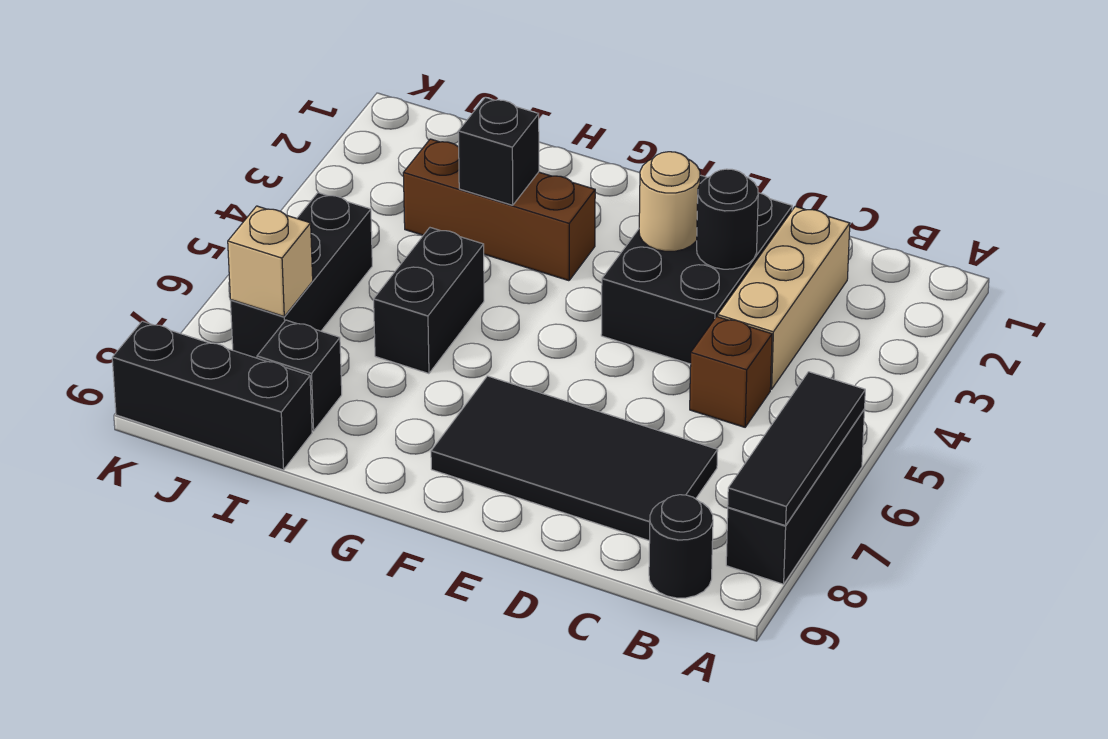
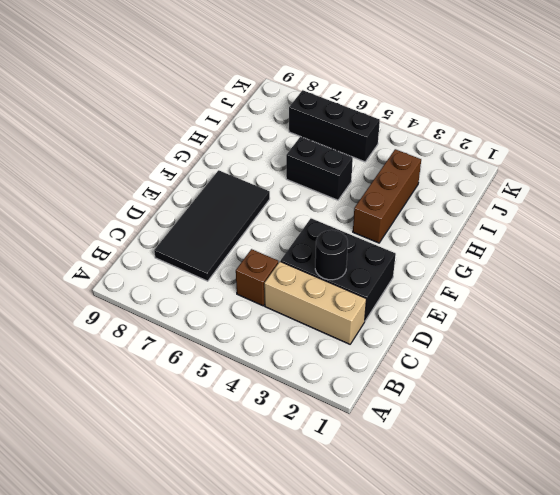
none -> black 1x3 brick [726,409,865,584]
none -> black 1x1 round brick [649,495,713,598]
none -> black 1x1 brick [257,320,342,431]

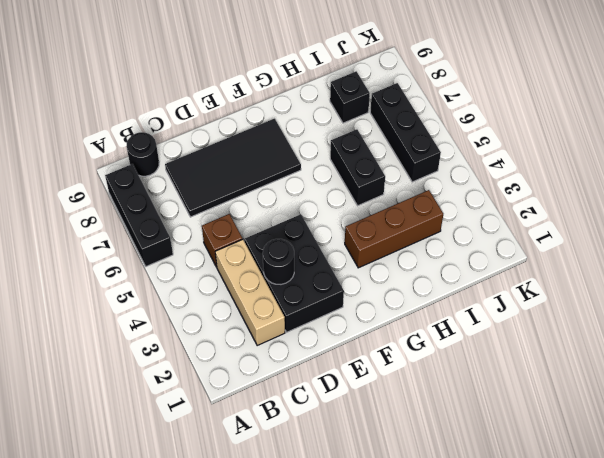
none -> black 1x3 brick [112,321,312,470]
none -> black 1x3 tile [728,372,865,526]
none -> tan 1x1 round brick [639,152,700,251]

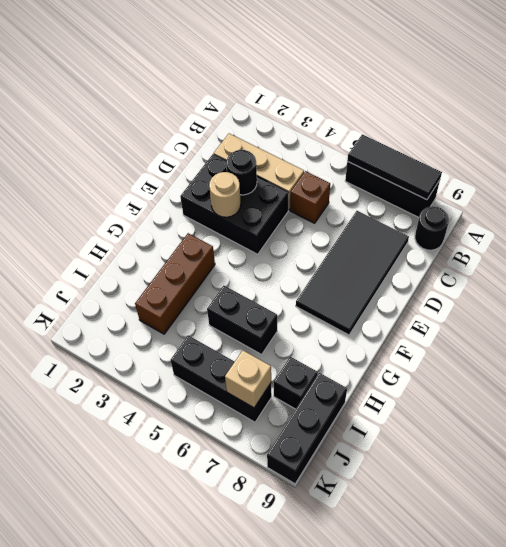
none -> black 1x1 brick [458,97,539,205]

